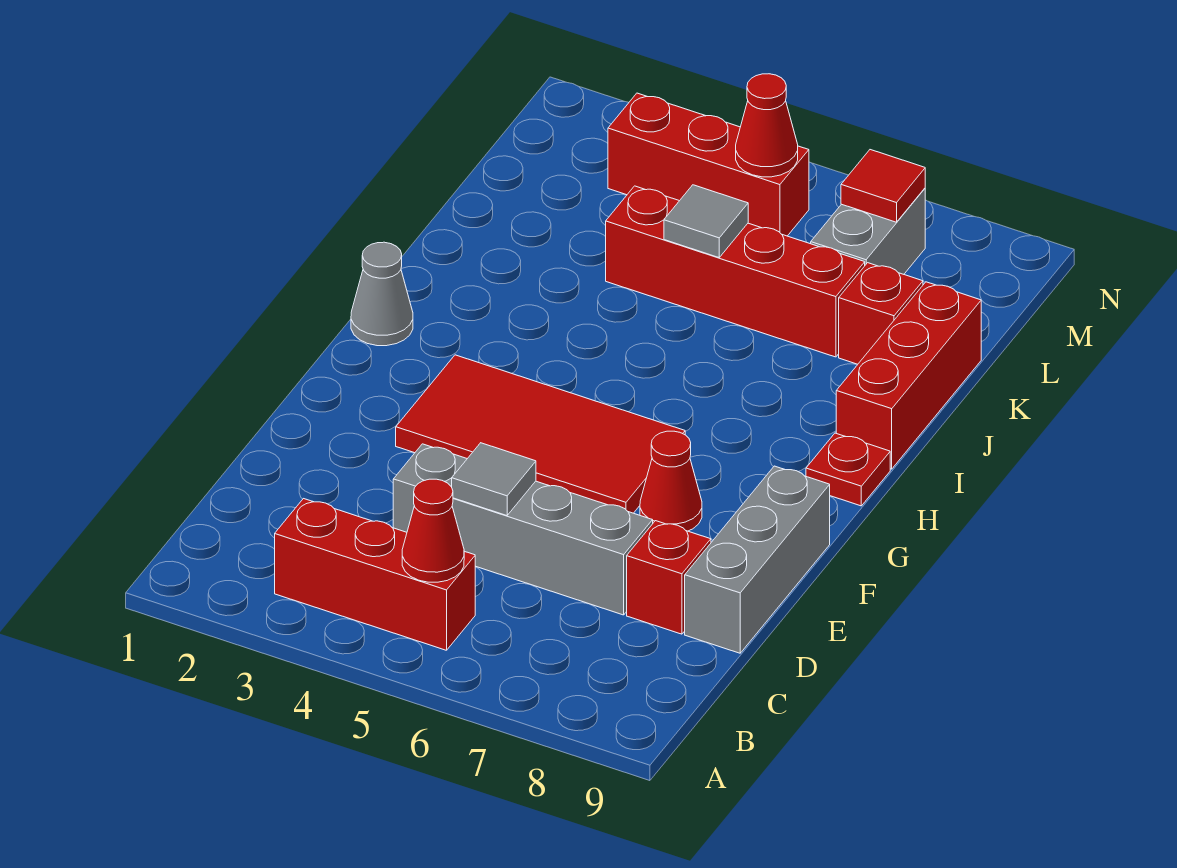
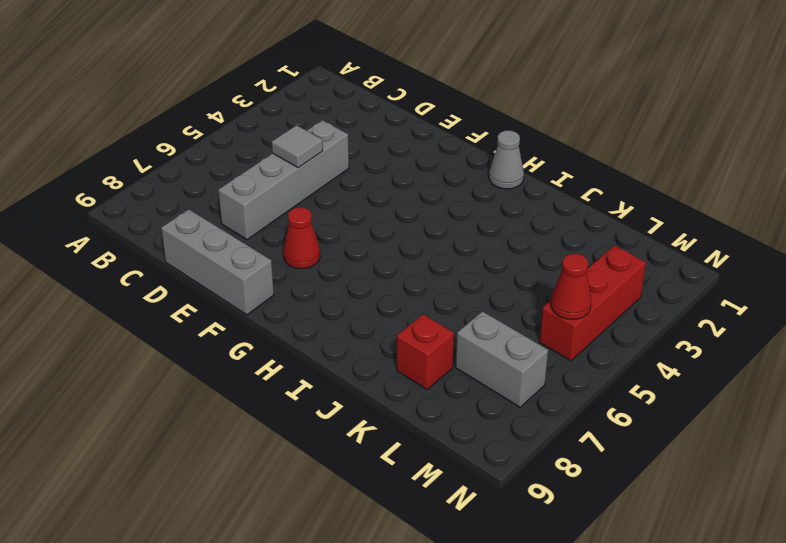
none -> red 1x3 brick [275,499,475,650]
none -> red 1x1 brick [627,521,711,634]
none -> red 2x4 tile [396,355,685,513]

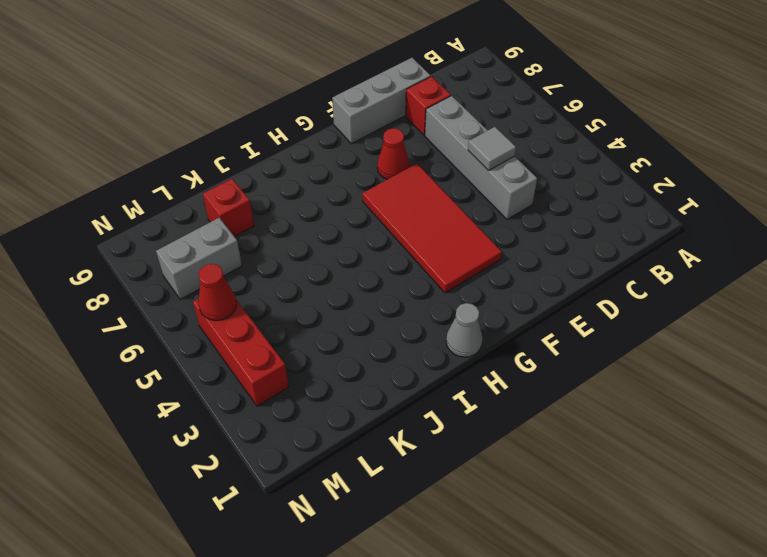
none -> red 1x3 brick [275,499,475,650]
none -> red 1x1 plate [806,433,890,506]
none -> red 1x3 brick [836,282,981,469]

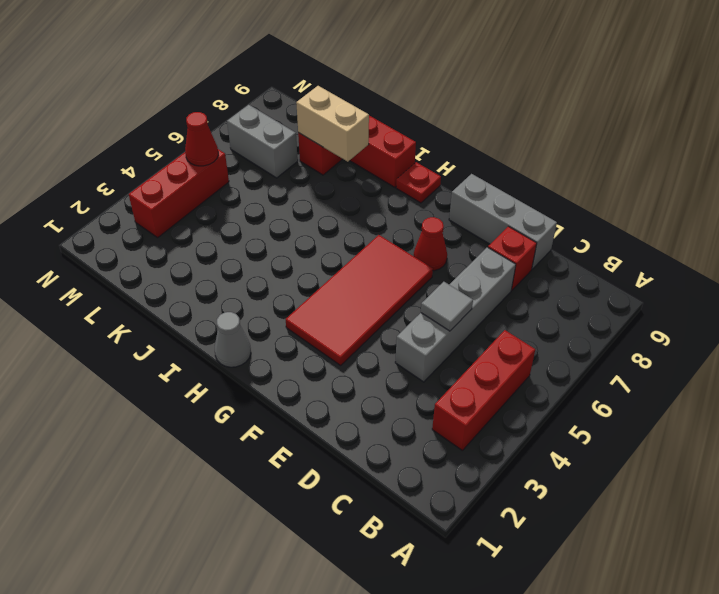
tan 1x2 brick [296,86,369,162] -> none
none -> red 1x4 brick [606,186,865,357]
none -> red 1x1 cone [402,479,464,582]
none -> grey 1x1 tile [664,185,748,257]

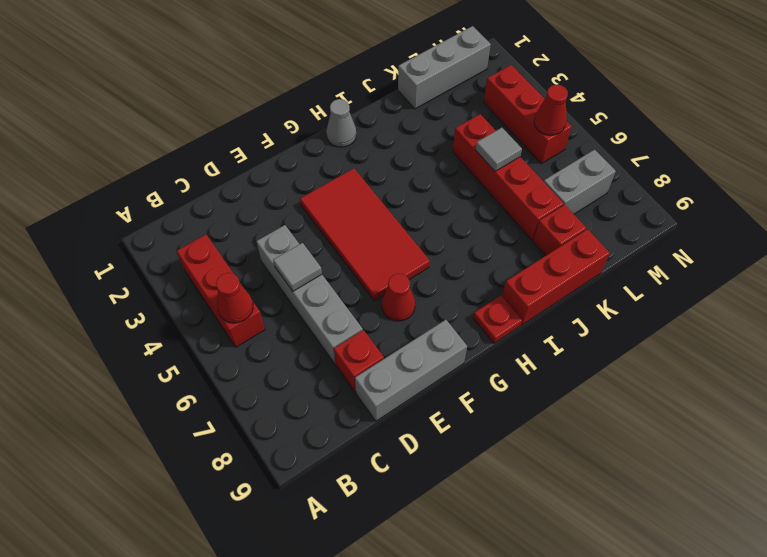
grey 1x3 brick [398,26,491,109] -> none
none -> red 1x1 tile [841,150,925,222]

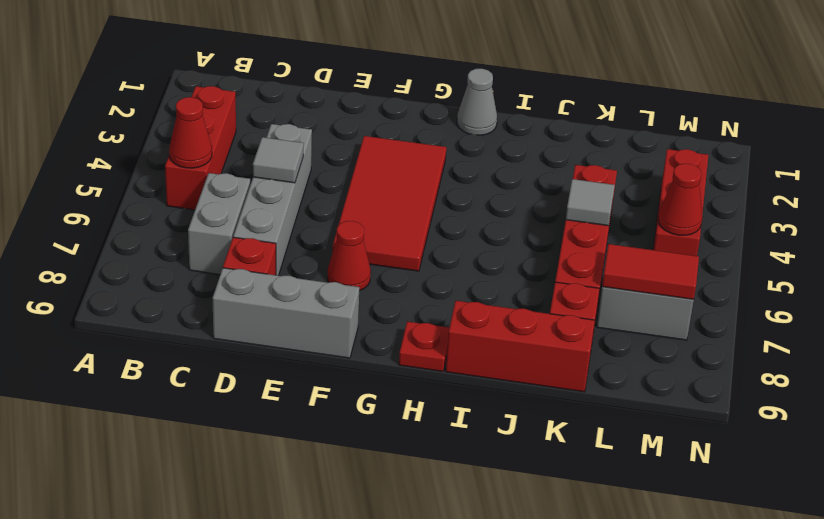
grey 1x2 brick [188,173,250,274] -> none
red 1x2 tile [602,244,699,299] -> red 1x1 tile [841,150,925,222]

